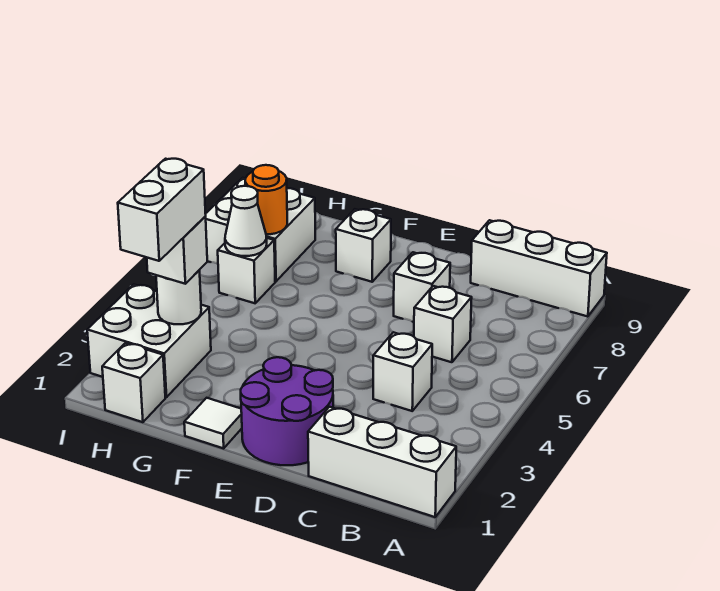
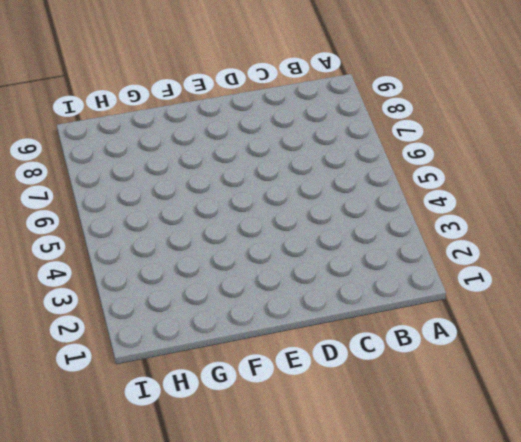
none -> white 1x3 brick [308,407,456,517]
none -> white 1x3 brick [471,220,607,317]
none -> white 1x1 brick [373,332,432,411]

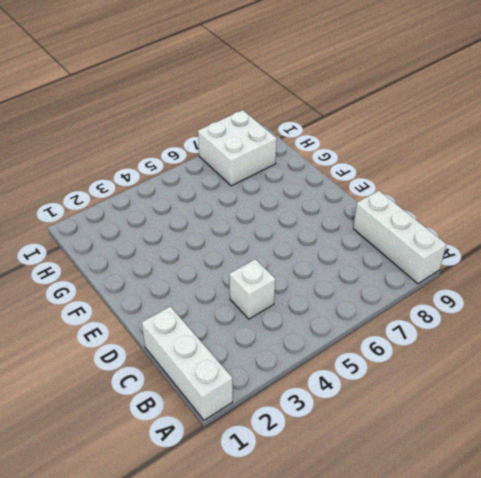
none -> white 1x1 brick [414,286,472,362]
none -> purple 2x2 round brick [241,357,333,465]
none -> white 1x1 brick [394,252,450,322]

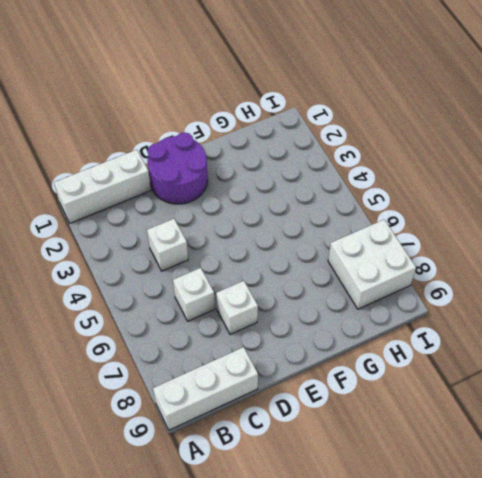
none -> white 1x1 tile [184,398,242,448]
none -> white 1x1 brick [336,209,391,282]
none -> white 1x1 brick [102,343,165,422]

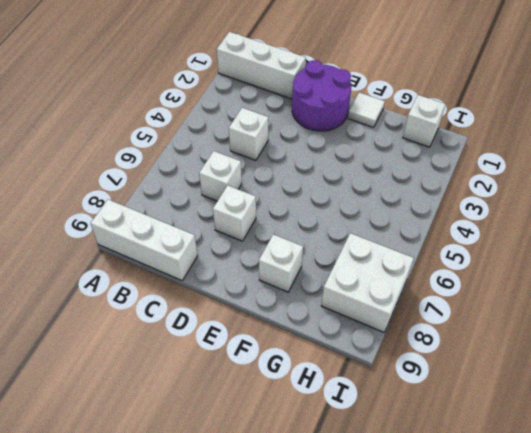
none -> white 2x2 brick [87,284,211,397]
none -> white 1x1 brick [218,238,275,303]
none -> white 1x1 round brick [156,270,201,324]

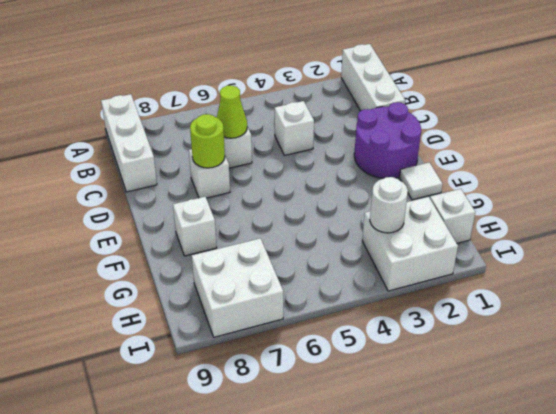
lime 1x1 cone [217,86,247,138] -> none
lime 1x1 round brick [190,114,225,168] -> none
none -> white 1x1 brick [218,238,275,303]
none -> white 1x1 cone [225,186,267,256]
none -> orange 1x1 round brick [245,165,287,234]

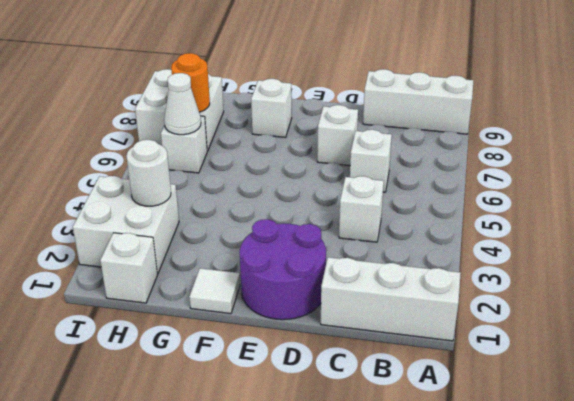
none -> white 1x1 brick [147,217,207,284]
none -> white 1x2 brick [118,159,206,261]

